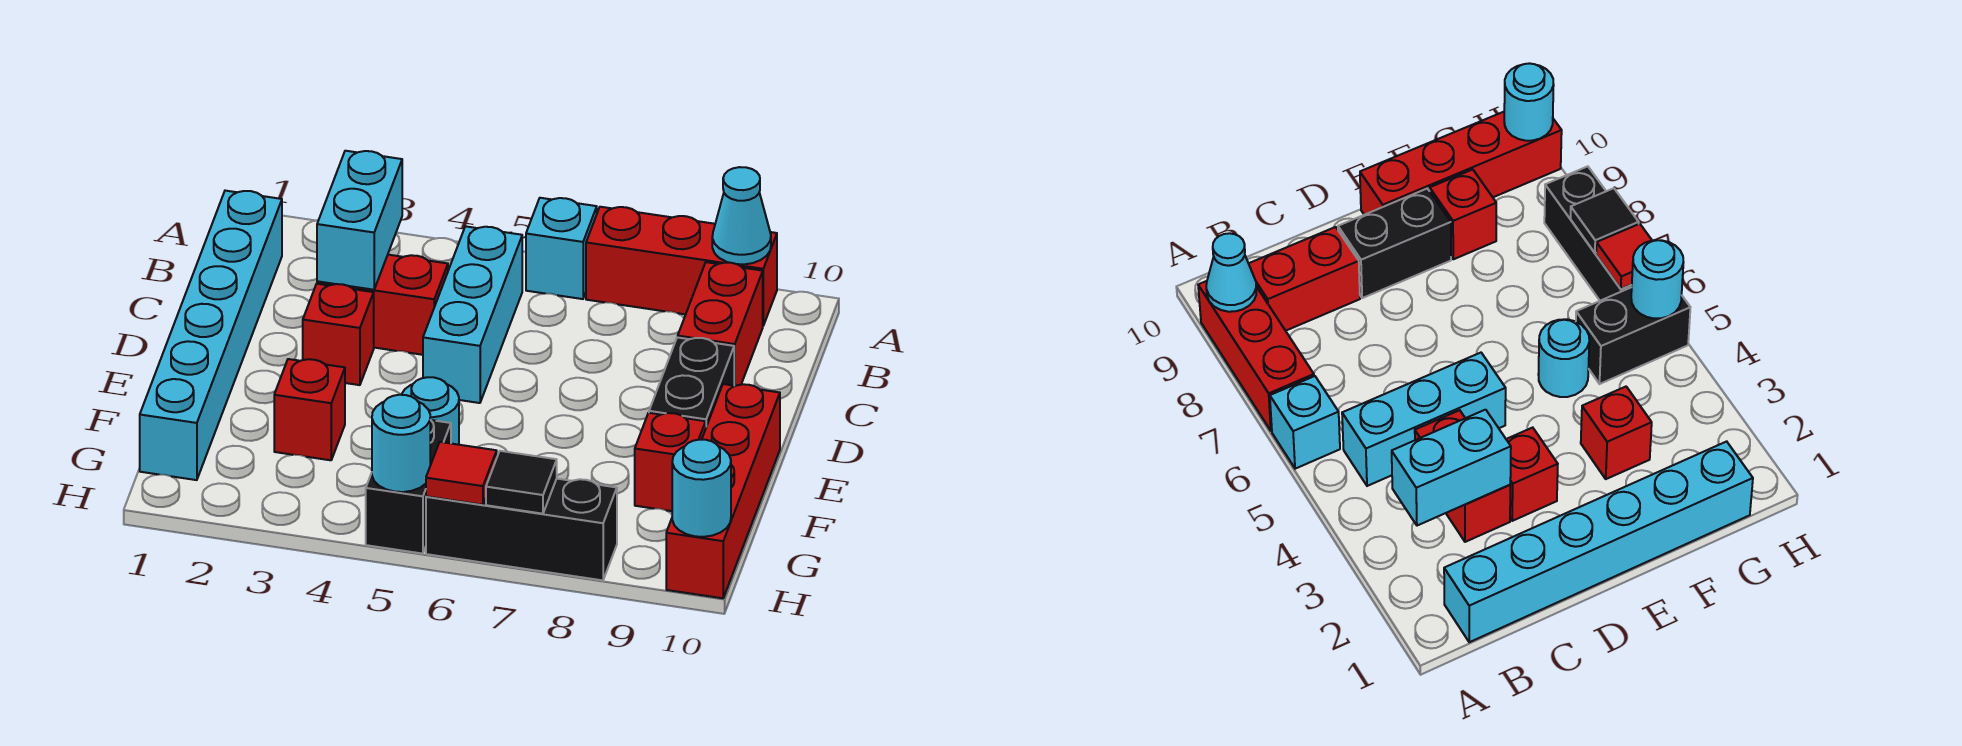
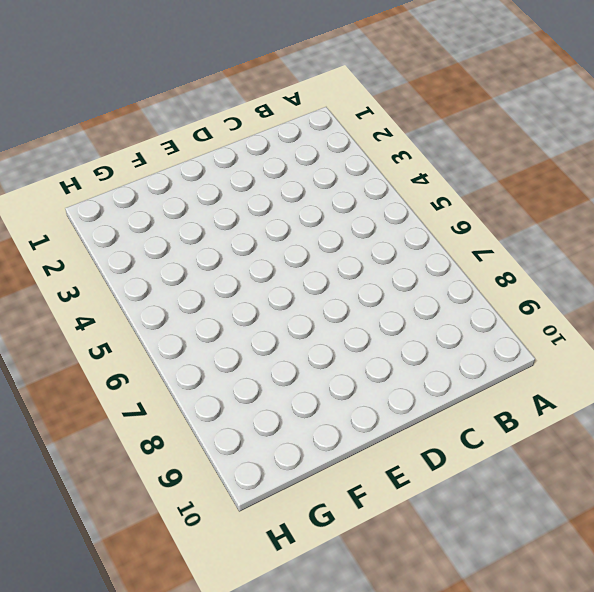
none -> cyan 1x1 brick [526,198,597,299]
none -> red 1x3 brick [586,207,777,326]
none -> cyan 1x6 brick [140,191,282,480]

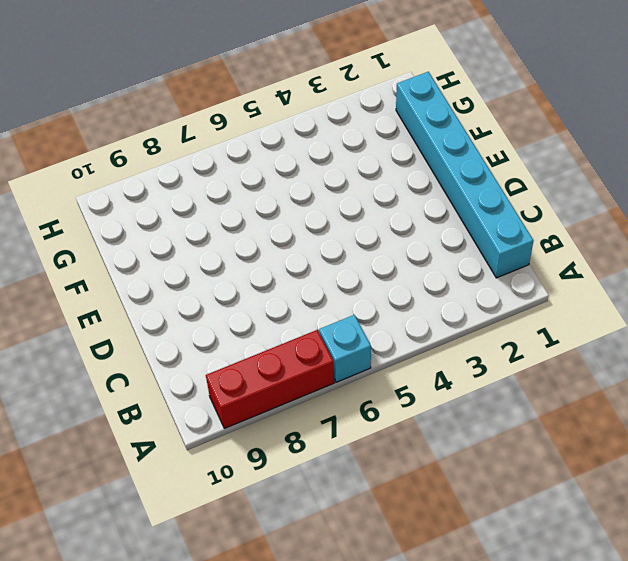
none -> cyan 1x3 brick [423,226,522,403]
none -> red 1x2 brick [678,262,763,386]
none -> red 1x2 brick [317,255,448,355]

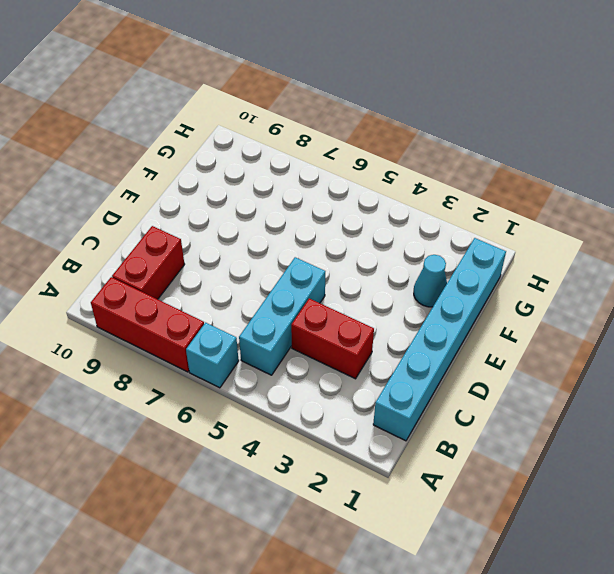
cyan 1x1 cone [414,255,447,307] -> cyan 1x1 cone moved to [712,167,771,264]
none -> red 1x1 brick [303,284,374,385]
none -> black 1x2 brick [649,337,734,426]
none -> red 1x4 brick [666,384,780,598]

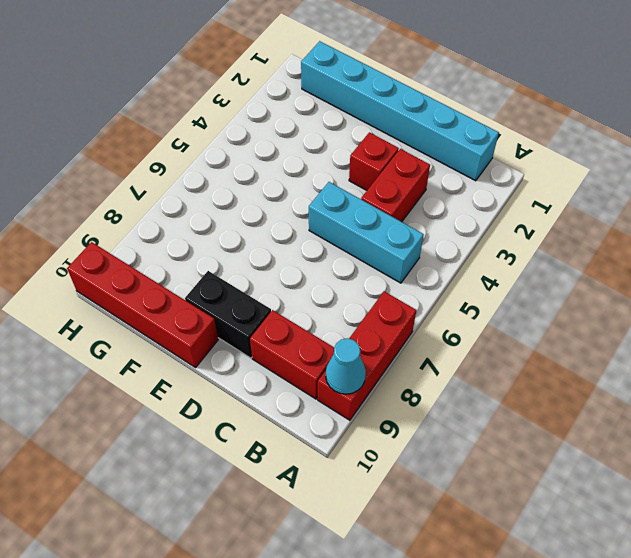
none -> cyan 1x1 brick [526,198,597,299]
none -> red 1x1 brick [274,359,345,460]
none -> cyan 1x1 round brick [401,377,459,445]

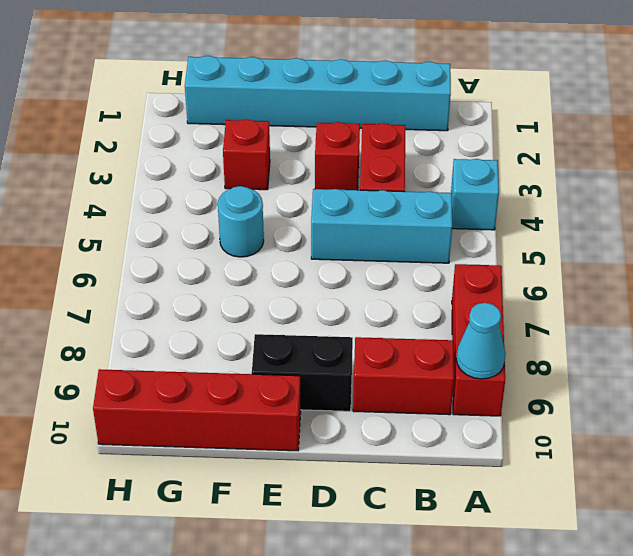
cyan 1x1 brick [451,159,499,230] -> cyan 1x1 brick moved to [526,198,597,299]
none -> red 1x1 brick [635,413,706,511]
none -> black 1x2 brick [366,420,451,554]
none -> black 1x3 brick [426,479,617,580]

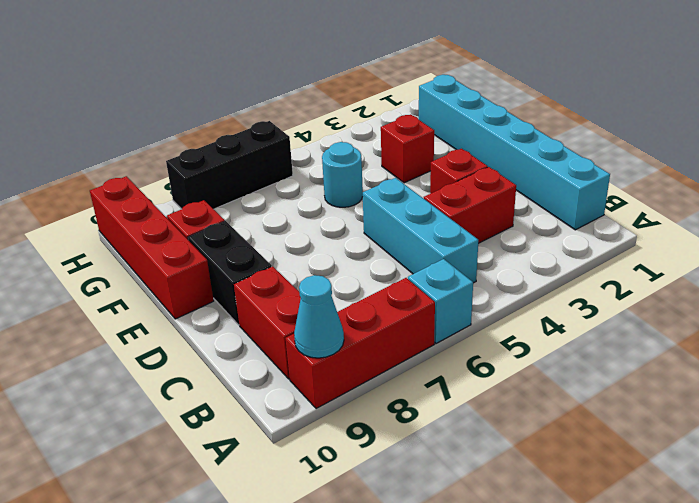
none -> black 1x2 brick [366,420,451,554]
none -> cyan 1x2 brick [317,151,402,290]
none -> cyan 1x1 round brick [372,395,430,492]

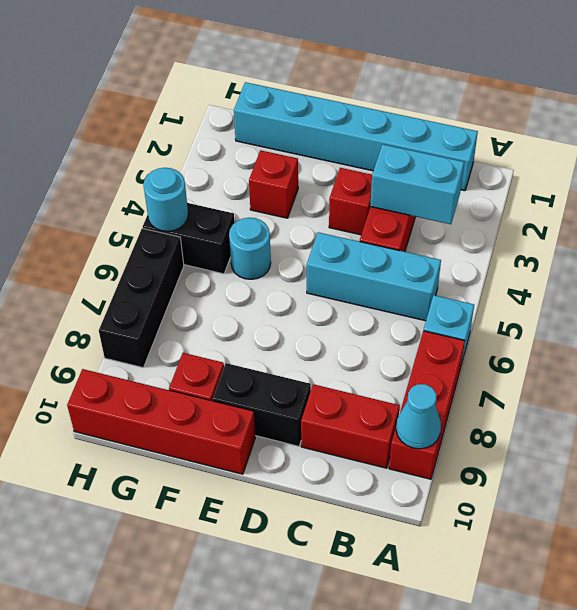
none -> red 1x1 tile [426,442,497,505]
none -> black 1x1 tile [486,451,557,514]
none -> cyan 1x1 round brick [672,440,731,537]

